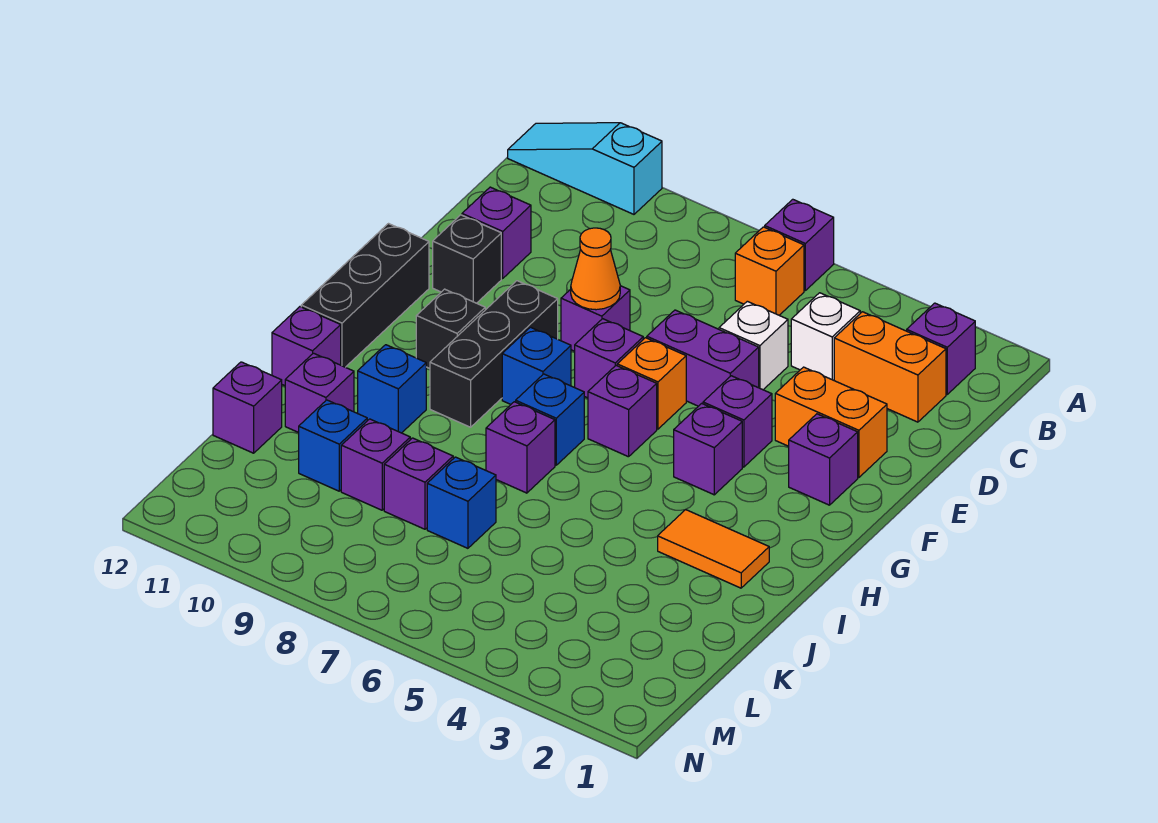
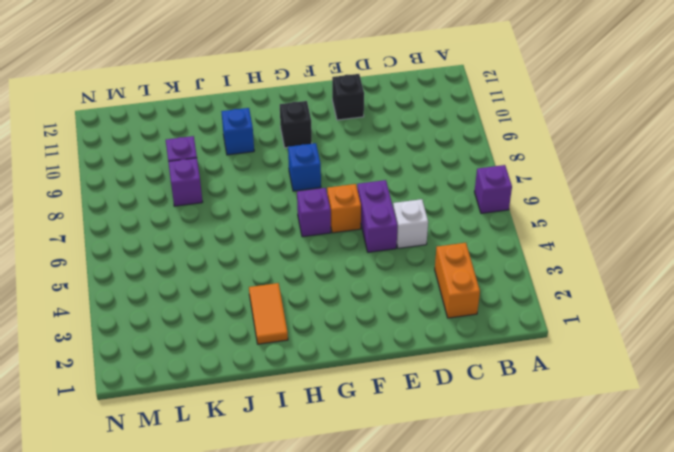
none -> cyan 1x3 slope [508,123,662,214]
none -> purple 1x1 brick [907,303,975,394]
none -> orange 1x1 brick [735,227,804,315]
none -> white 1x1 brick [791,293,860,380]

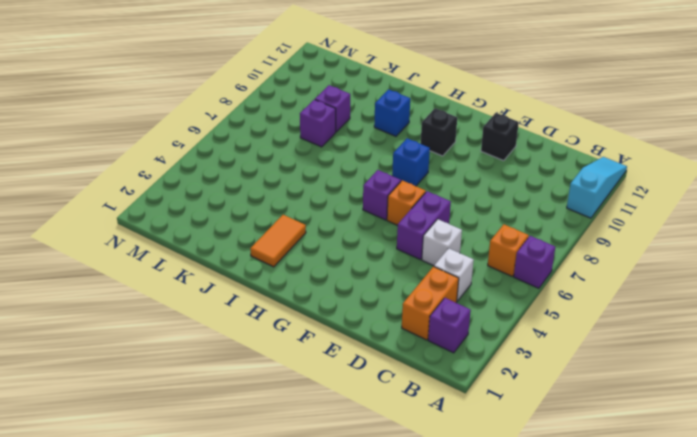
none -> purple 1x1 brick [462,187,531,278]
none -> orange 1x2 brick [775,367,887,477]
none -> purple 1x1 brick [561,286,630,351]
none -> purple 1x1 brick [789,414,858,505]

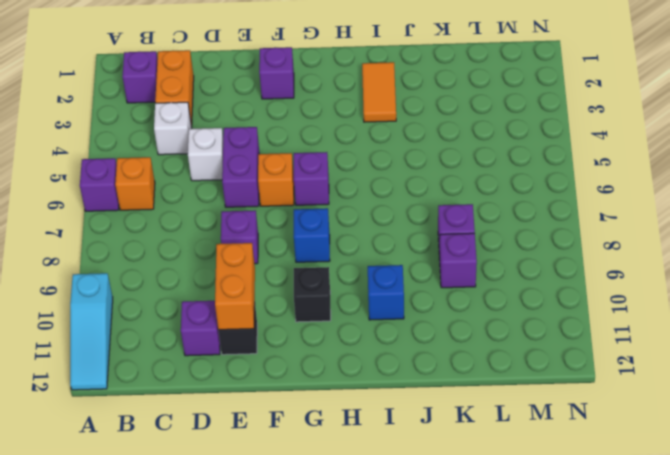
orange 1x2 brick [215,243,255,330] -> orange 1x2 brick moved to [775,367,887,477]
none -> purple 1x1 brick [703,376,772,467]
none -> purple 1x1 brick [575,319,643,398]
none -> black 1x3 brick [430,281,558,427]
none -> black 1x3 brick [301,224,429,367]

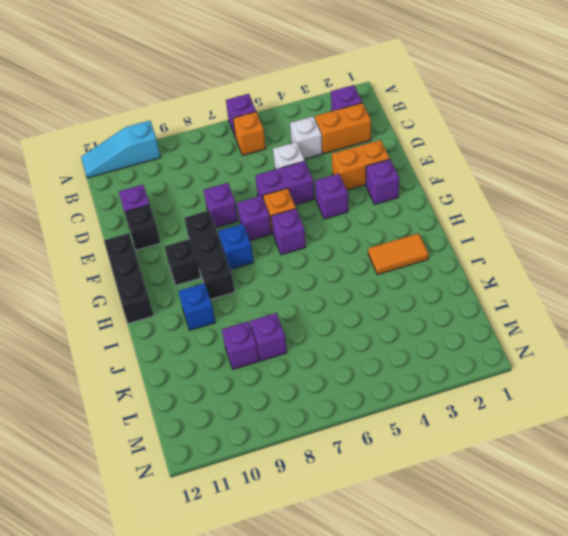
none -> purple 1x1 brick [674,403,742,495]
none -> blue 1x1 brick [516,374,584,465]
none -> purple 1x1 brick [486,402,555,493]
none -> purple 1x1 brick [272,307,341,386]

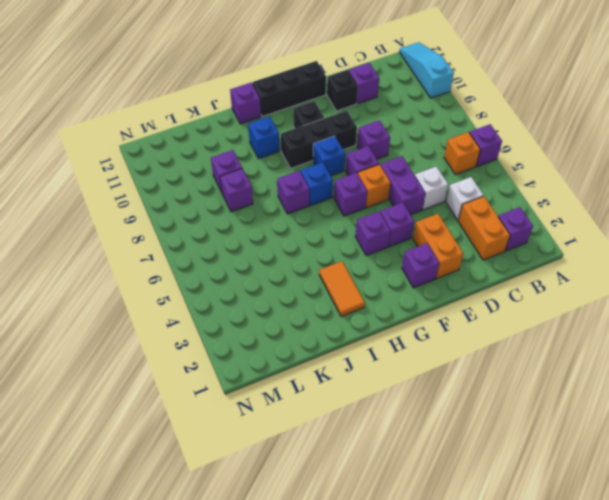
none -> purple 1x1 brick [285,353,354,433]
none -> blue 1x1 brick [427,457,496,548]
none -> blue 1x1 brick [299,400,367,491]
none -> purple 1x1 brick [213,362,282,453]

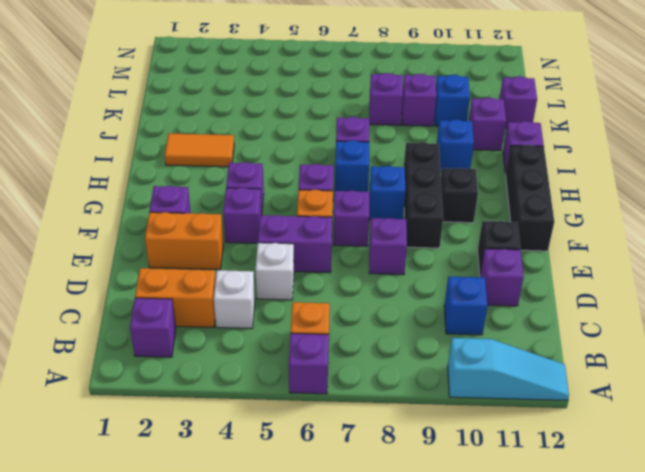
blue 1x1 brick [444,277,487,335] -> blue 1x1 brick moved to [427,457,496,548]
none -> orange 1x1 cone [571,228,620,310]

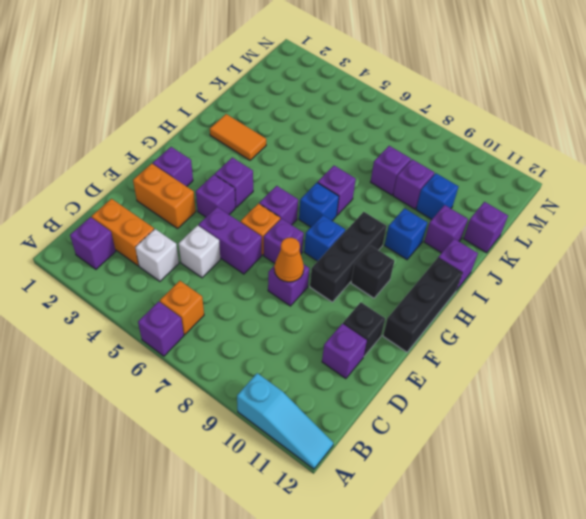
none -> blue 1x1 brick [427,457,496,548]

